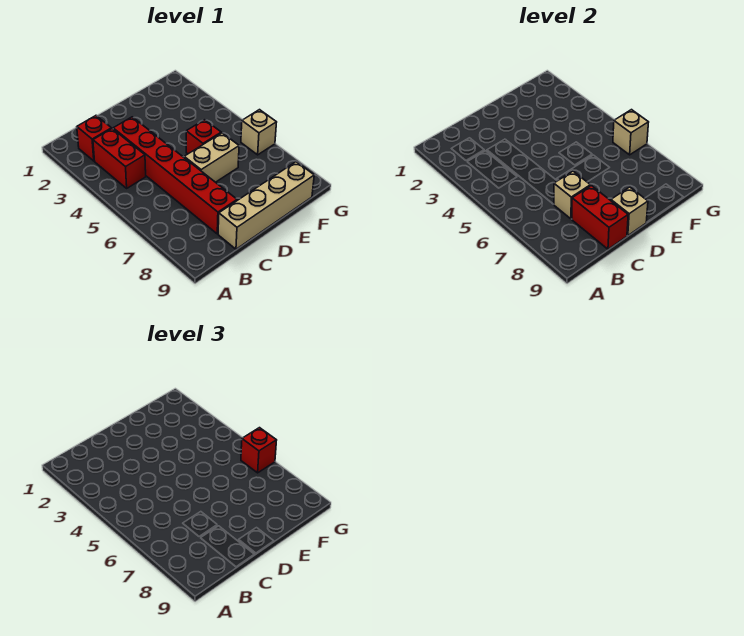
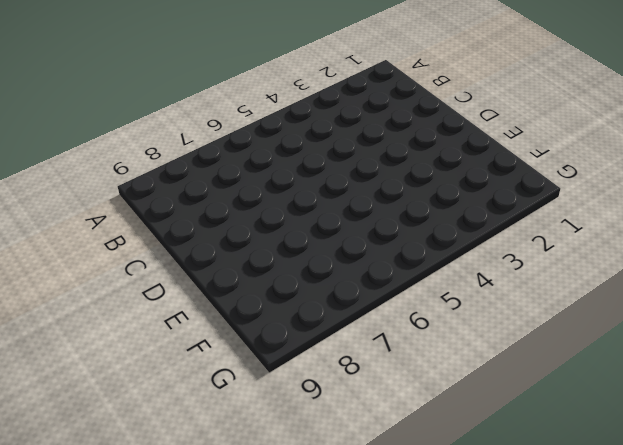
none -> red 1x1 brick [77,116,111,161]
none -> red 1x2 brick [93,129,146,188]
none -> red 1x6 brick [113,117,237,234]

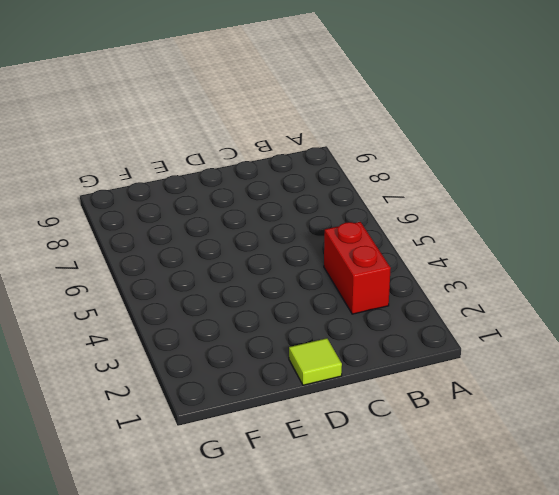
lime 1x1 tile [289,338,342,385] -> none
none -> red 1x1 brick [77,116,111,161]
none -> red 1x6 brick [113,117,237,234]
none -> tan 1x4 brick [218,162,314,249]

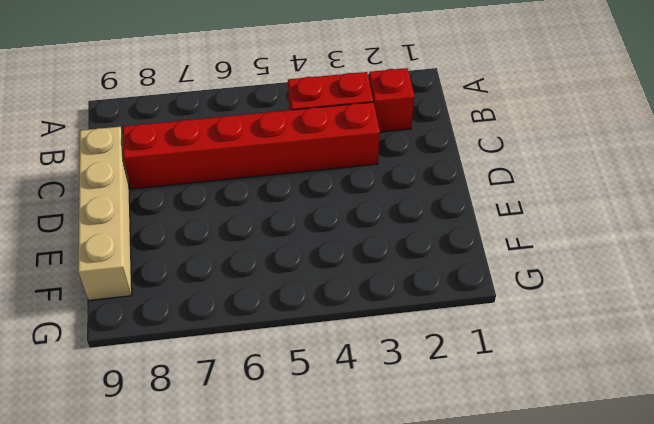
none -> tan 1x2 brick [184,133,239,182]
none -> red 1x1 brick [186,120,221,154]
none -> tan 1x1 brick [241,110,277,155]

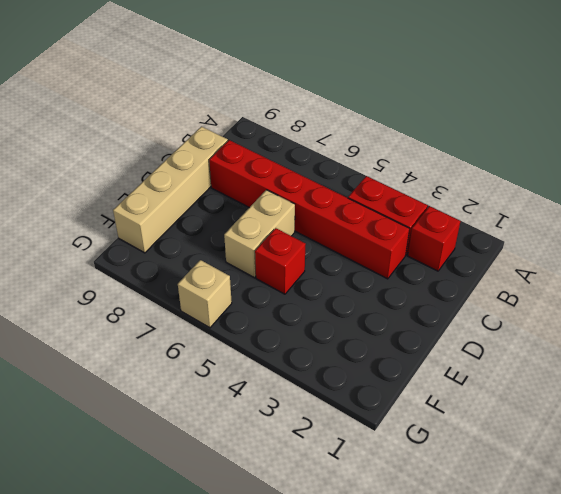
none -> tan 1x1 brick [554,171,590,219]
none -> red 1x2 brick [572,186,628,249]
none -> tan 1x1 brick [611,187,648,236]

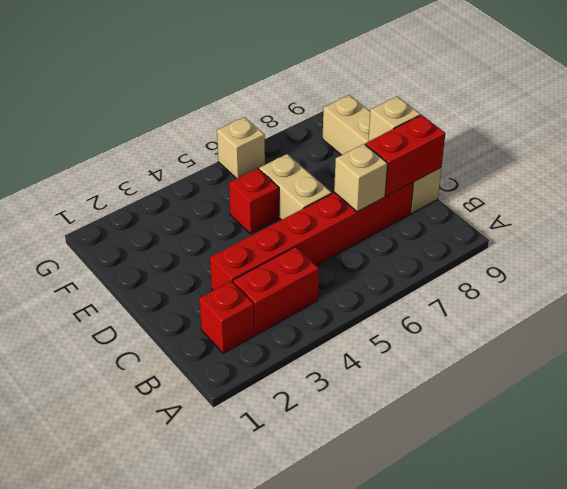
none -> tan 1x1 brick [613,110,649,155]
none -> red 1x1 brick [241,428,277,473]

